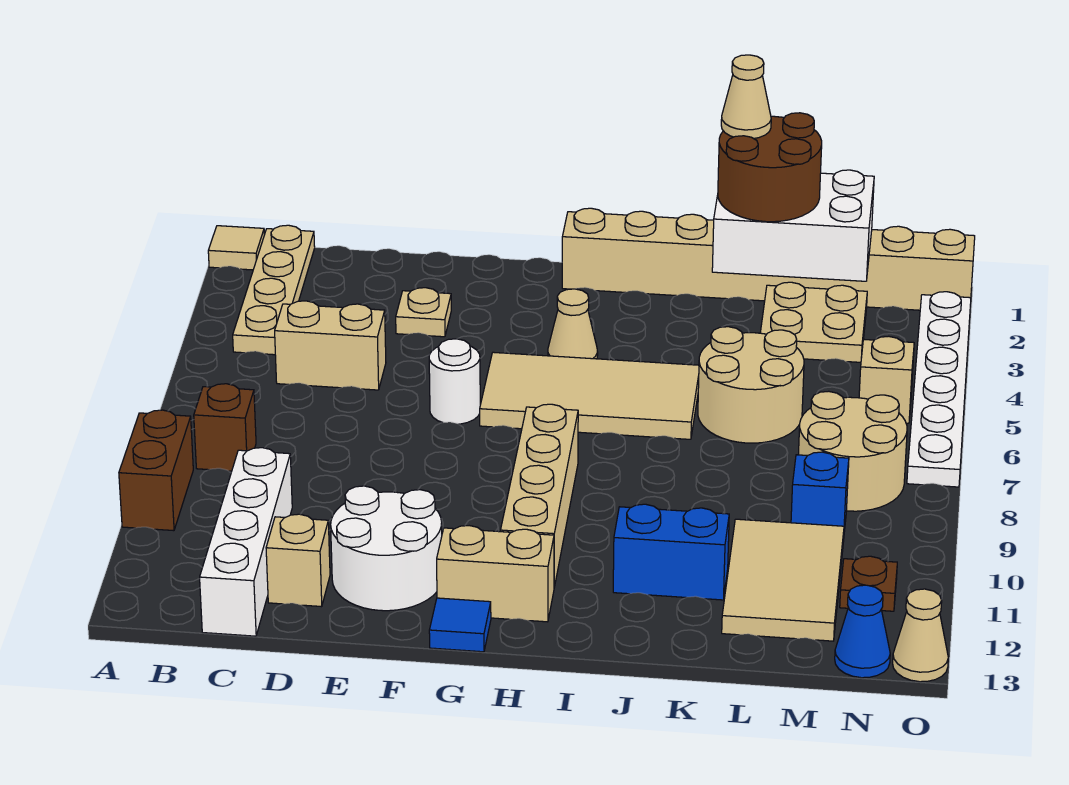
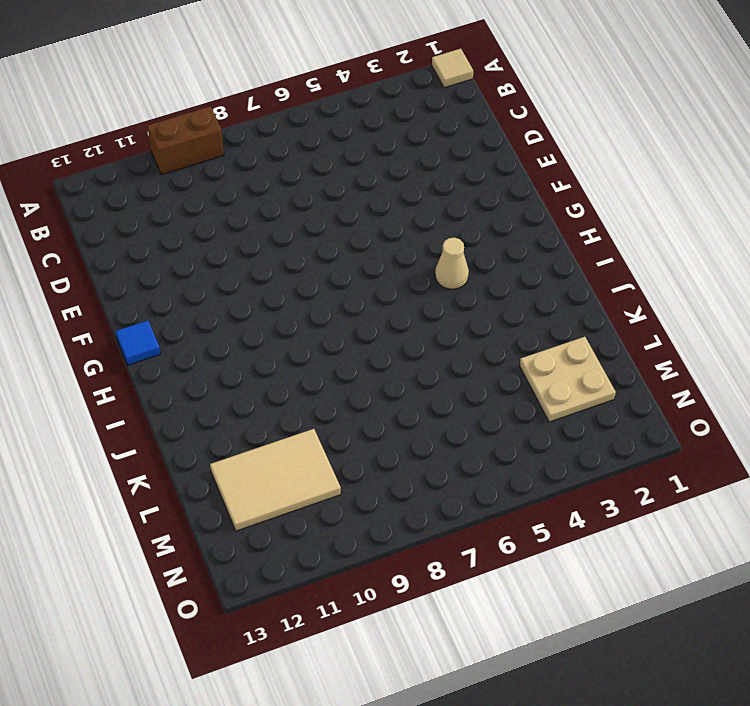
none -> tan 1x4 plate [233,225,315,355]
none -> brown 1x1 brick [194,384,256,471]
none -> tan 1x2 brick [275,301,386,390]
none -> white 1x4 brick [200,448,292,636]

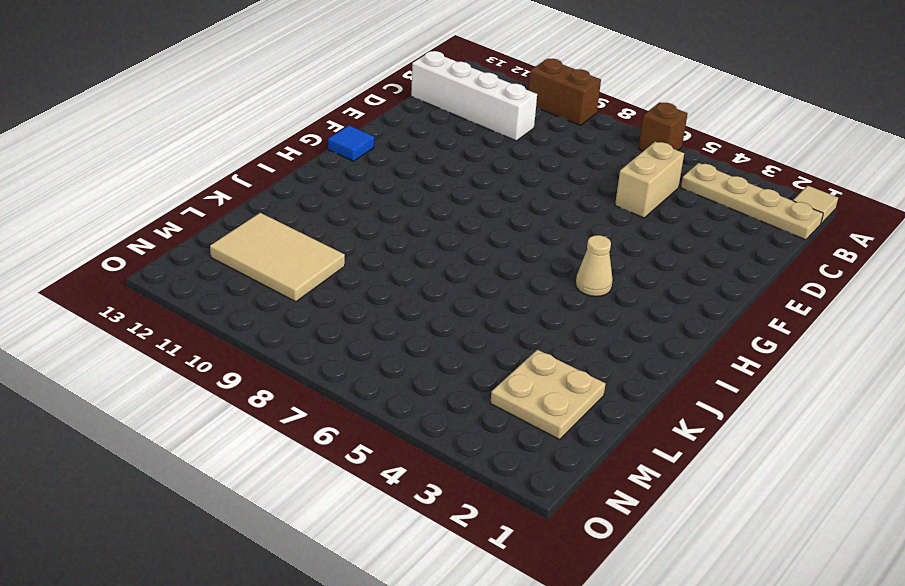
brown 1x1 brick [639,102,688,151] -> brown 1x1 brick moved to [194,384,256,471]
none -> tan 1x1 brick [266,514,330,607]
none -> tan 1x1 plate [396,288,451,337]
none -> white 2x2 round brick [331,486,442,611]
none -> white 1x1 round brick [429,339,480,424]

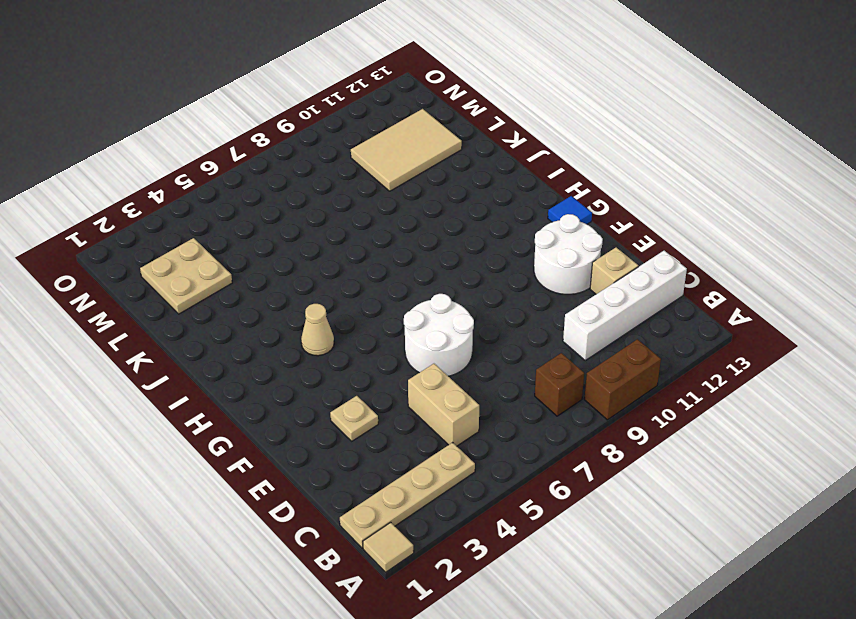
white 2x2 round brick [404,294,474,376] -> white 1x1 round brick [429,339,480,424]
none -> tan 2x4 tile [480,352,699,439]
none -> tan 1x2 brick [437,526,554,622]
none -> tan 1x8 brick [562,208,975,310]
none -> tan 1x4 brick [501,404,578,587]

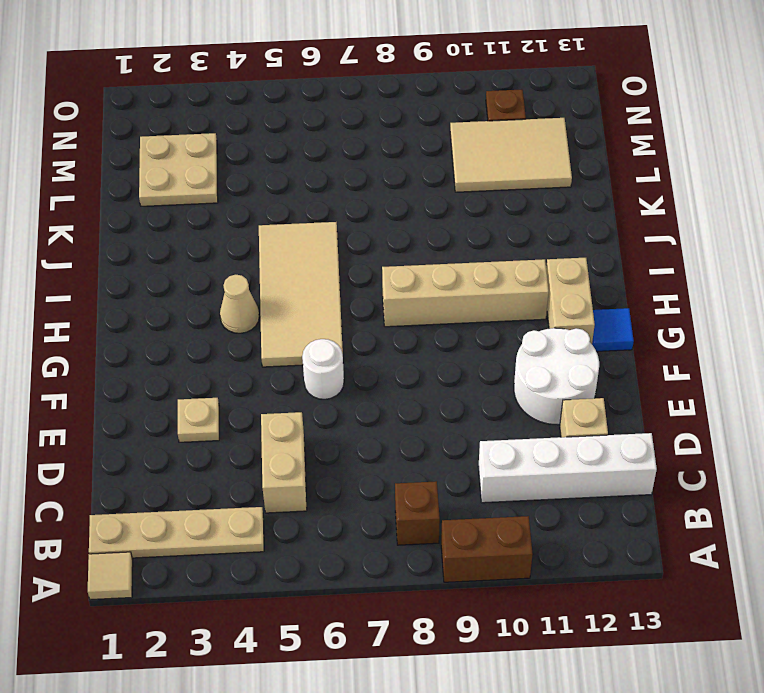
none -> tan 1x8 brick [562,208,975,310]
none -> blue 1x2 brick [613,504,729,600]
none -> tan 2x2 round brick [698,327,804,443]
none -> tan 2x2 round brick [798,391,907,511]

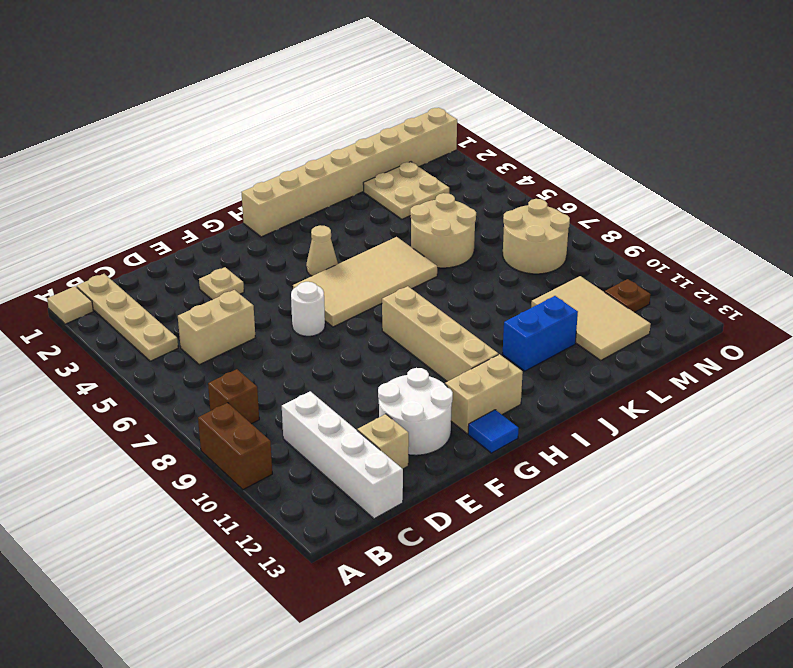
none -> blue 1x1 brick [791,452,849,542]
none -> tan 1x1 brick [859,336,914,423]
none -> blue 1x1 cone [835,585,890,678]
none -> white 1x6 plate [907,292,971,487]

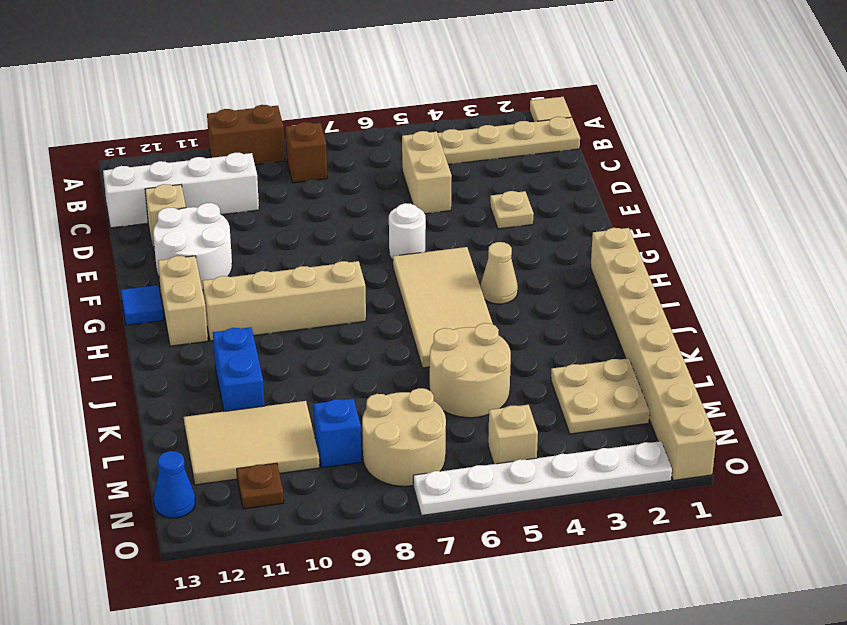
none -> tan 1x1 cone [893,589,948,682]
none -> white 2x3 brick [712,170,874,281]
none -> brown 2x2 round brick [718,113,822,222]
none -> tan 1x1 cone [721,55,771,139]

